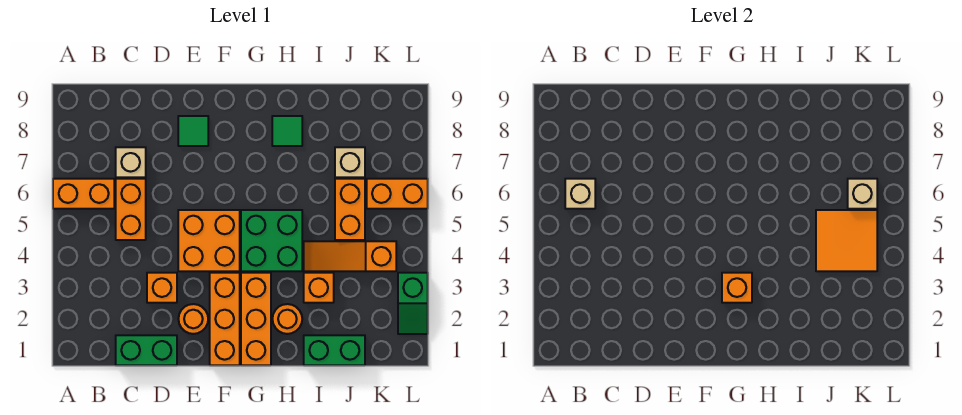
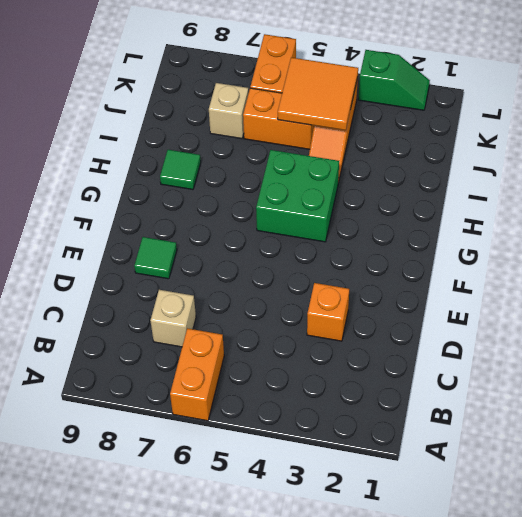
none -> green 1x2 brick [116,335,177,365]
none -> orange 1x2 brick [116,179,146,240]
none -> orange 1x1 round brick [179,304,208,334]

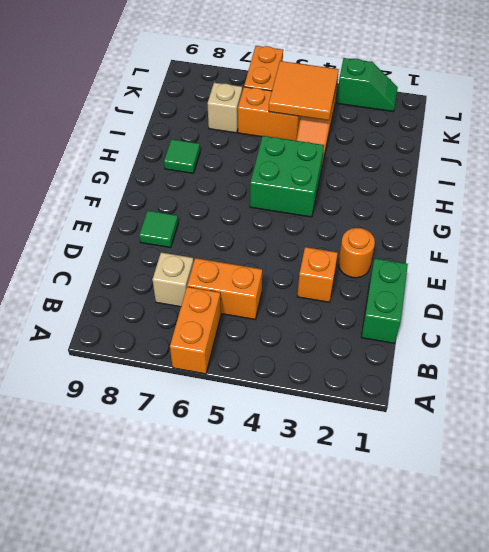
none -> orange 2x2 brick [178,210,240,271]
none -> orange 1x3 brick [210,273,240,365]
none -> orange 1x3 brick [241,273,271,365]

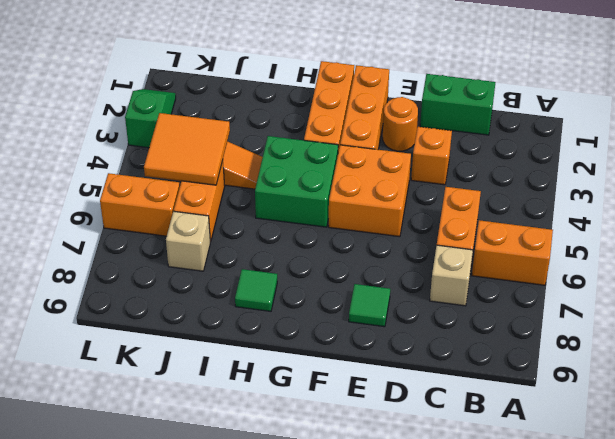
none -> orange 1x1 round brick [273,304,302,334]
none -> green 1x2 brick [304,335,365,365]
none -> orange 1x1 brick [304,273,334,303]

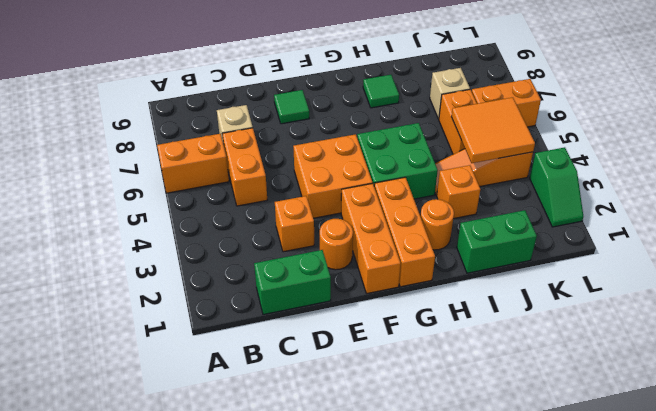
none -> tan 1x1 brick [565,179,595,209]
none -> orange 1x1 brick [722,273,752,303]
none -> tan 1x1 brick [848,179,877,209]

